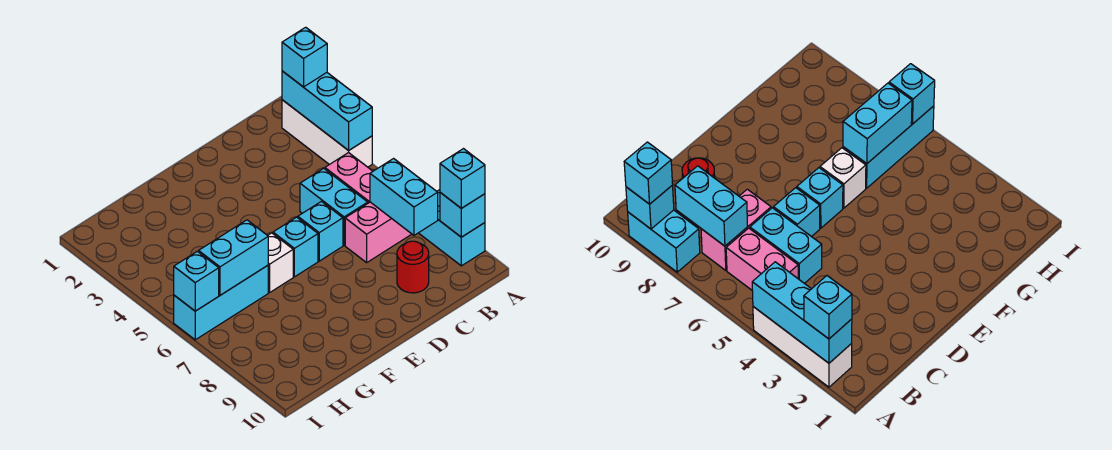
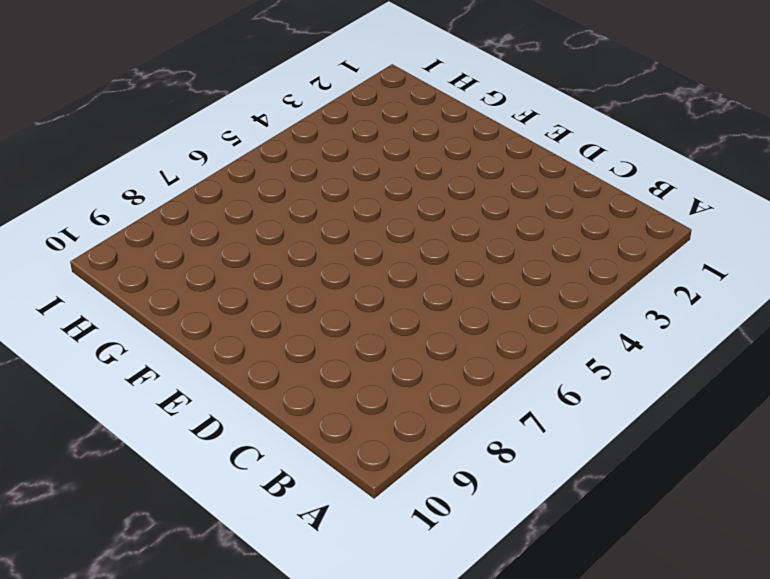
none -> white 1x3 brick [282,100,372,167]
none -> cyan 1x2 brick [419,190,485,266]
none -> pink 1x2 brick [325,153,373,203]

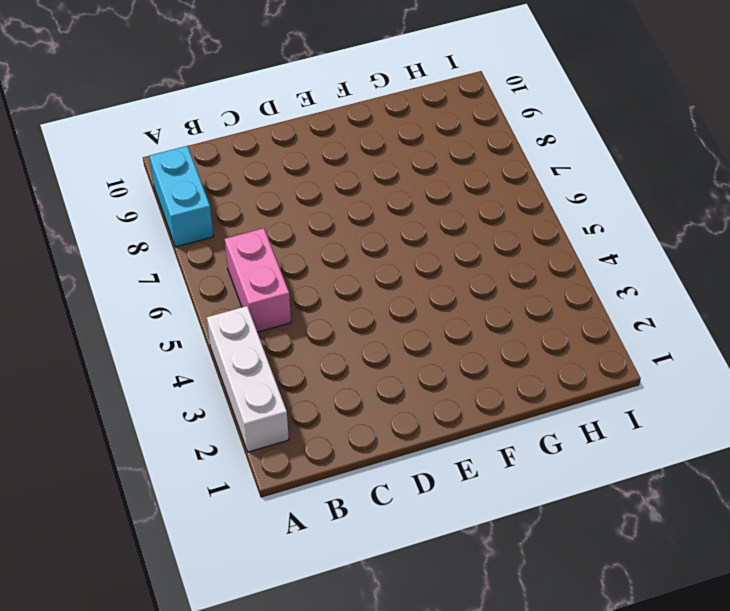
none -> pink 1x2 brick [345,202,411,263]
none -> cyan 1x2 brick [300,168,368,245]
none -> red 1x1 round brick [397,241,429,293]

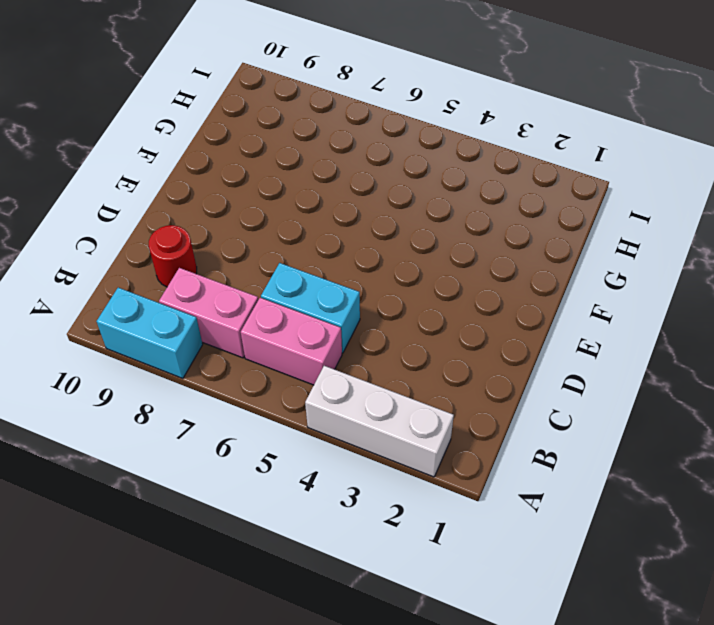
pink 1x2 brick [159,268,258,358] -> pink 1x2 brick turned to [345,202,411,263]
none -> cyan 1x1 brick [298,201,343,261]
none -> cyan 1x1 brick [273,217,318,277]
none -> white 1x1 brick [268,233,293,292]

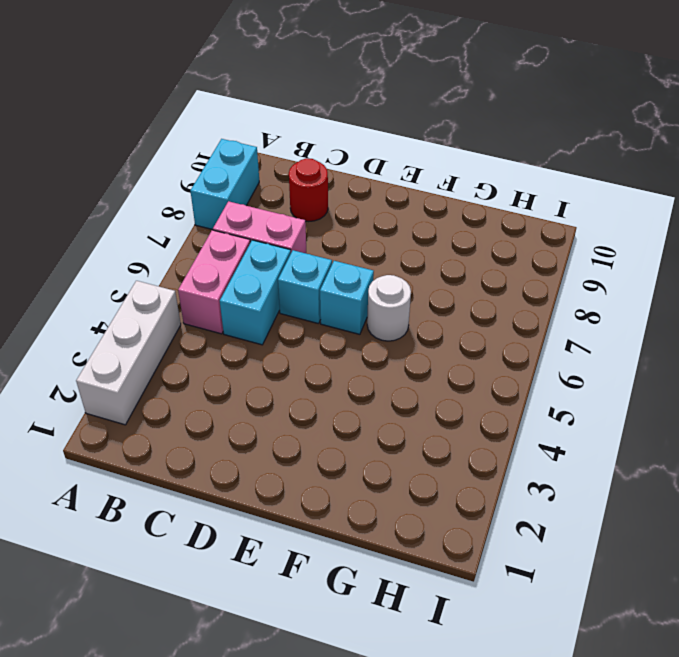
white 1x1 round brick [367,275,411,341] -> white 1x1 brick [268,233,293,292]
none -> cyan 1x3 brick [174,265,268,340]
none -> cyan 1x3 brick [282,71,372,150]
none -> cyan 1x1 brick [440,193,485,237]

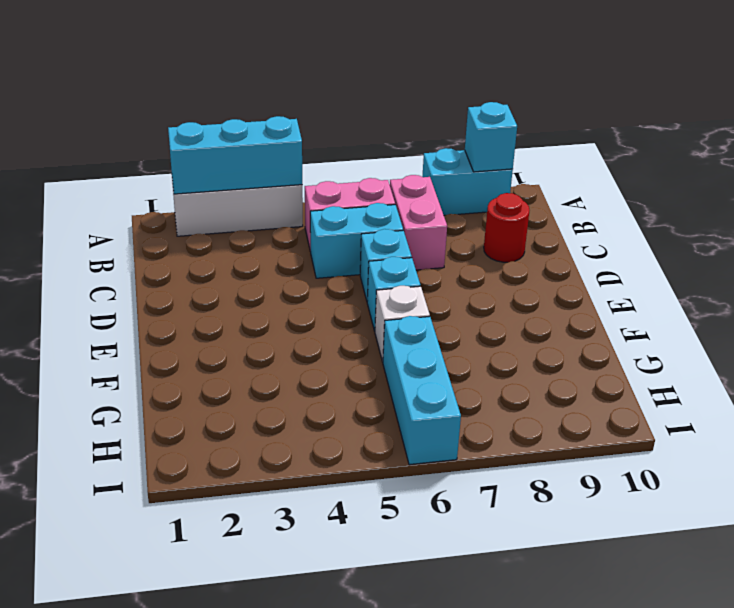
none -> cyan 1x2 brick [370,159,438,235]
none -> cyan 1x2 brick [199,220,268,295]
none -> cyan 1x1 brick [174,251,219,311]

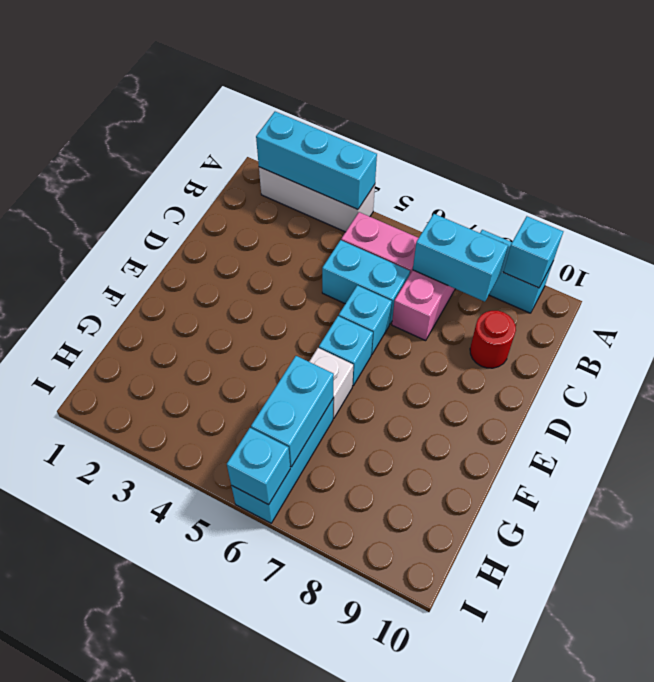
none -> cyan 1x1 brick [282,27,327,87]
none -> cyan 1x1 brick [440,149,485,208]

